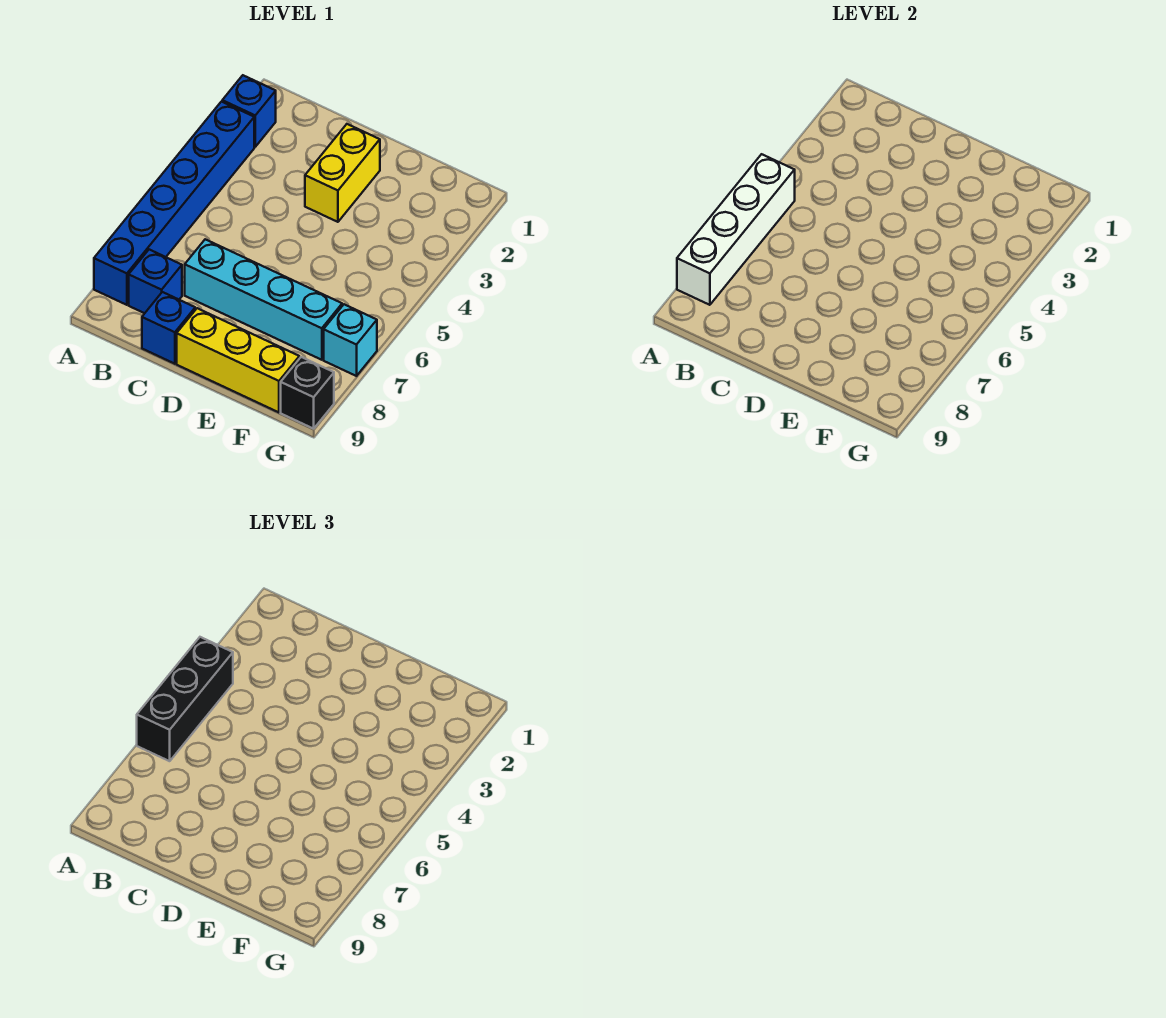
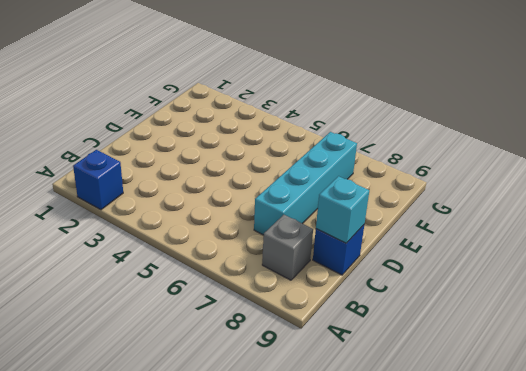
grey 1x1 brick [262,215,313,280] -> blue 1x1 brick [129,250,182,313]
cyan 1x1 brick [316,176,369,243] -> cyan 1x1 brick moved to [324,304,377,376]
none -> blue 1x6 brick [94,102,254,305]
none -> yellow 1x2 brick [305,124,380,222]

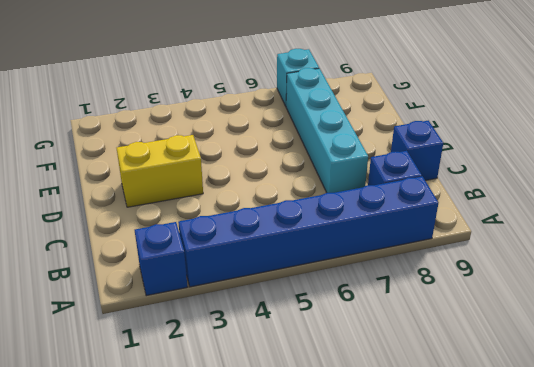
none -> yellow 1x3 brick [177,308,299,412]
none -> black 1x1 brick [281,357,334,429]

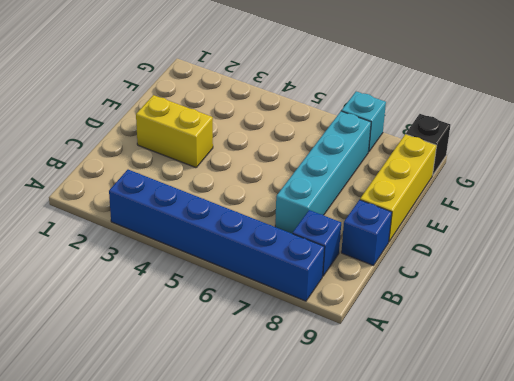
none -> blue 1x1 brick [222,75,276,147]
none -> white 1x4 brick [677,154,795,305]

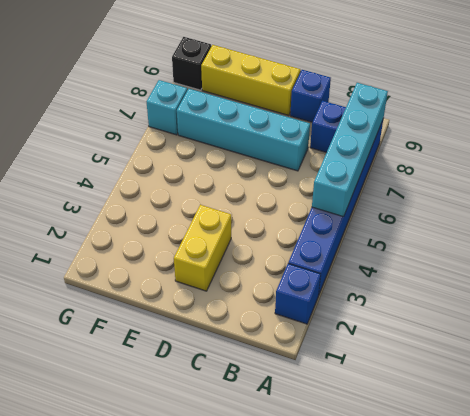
cyan 1x4 brick [312,83,388,217] -> white 1x4 brick [677,154,795,305]
none -> black 1x3 brick [137,637,233,761]

